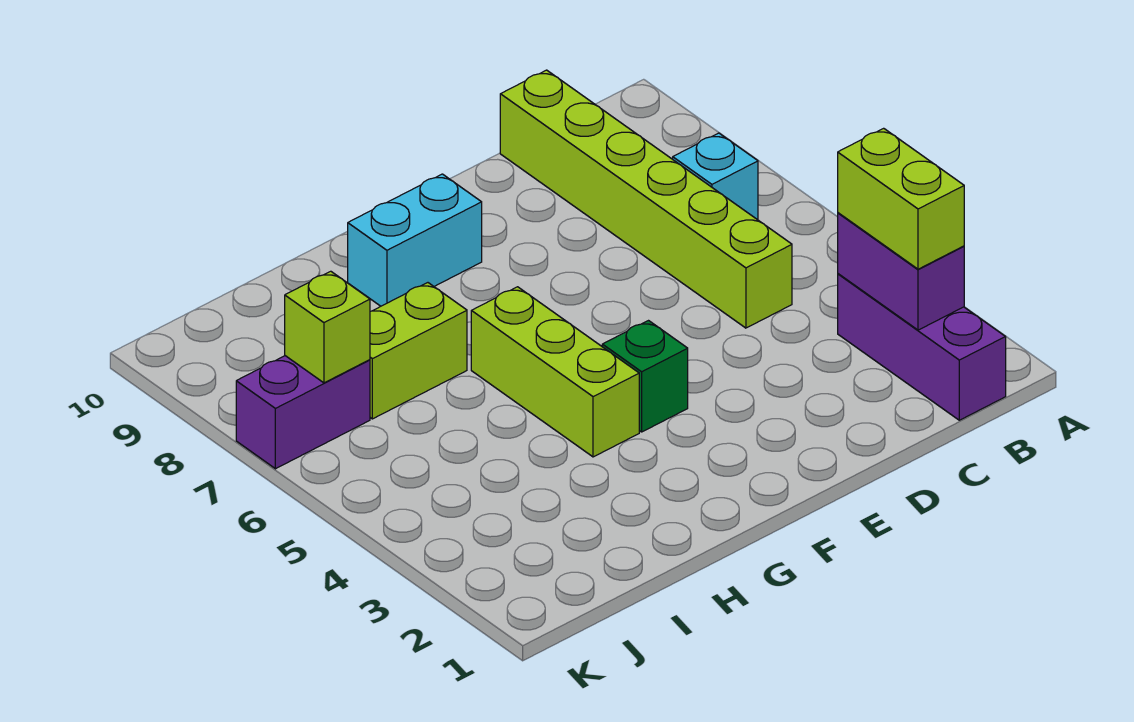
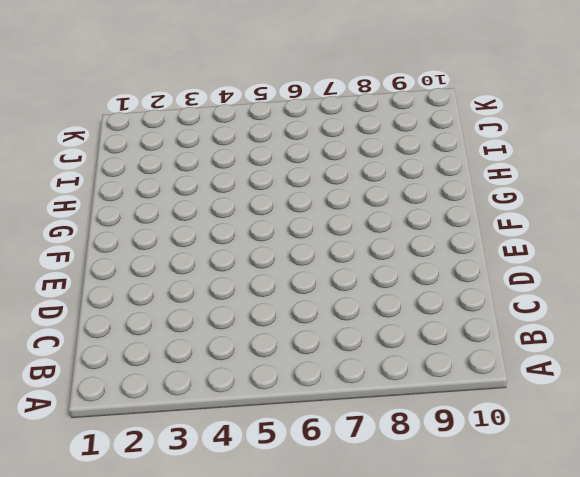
none -> purple 1x3 brick [838,274,1006,420]
none -> cyan 1x1 brick [673,133,758,220]

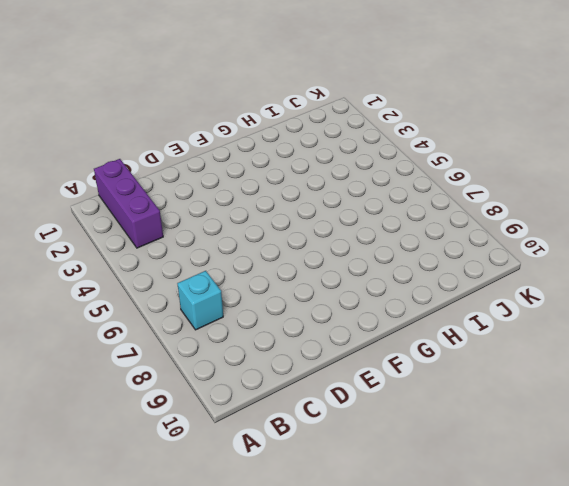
none -> lime 1x6 brick [500,70,792,328]
none -> green 1x1 brick [602,321,688,432]

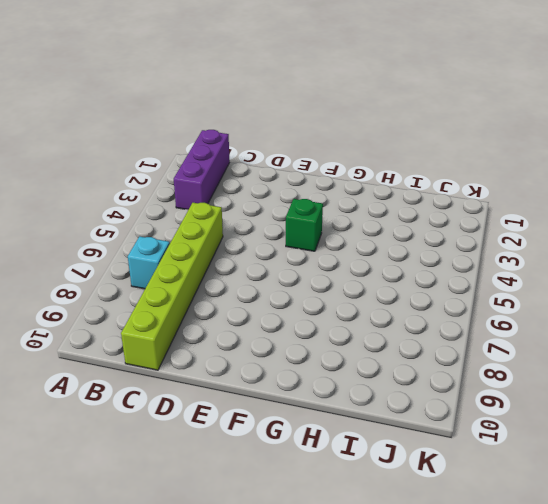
none -> cyan 1x2 brick [348,174,482,306]
none -> lime 1x3 brick [471,287,639,457]

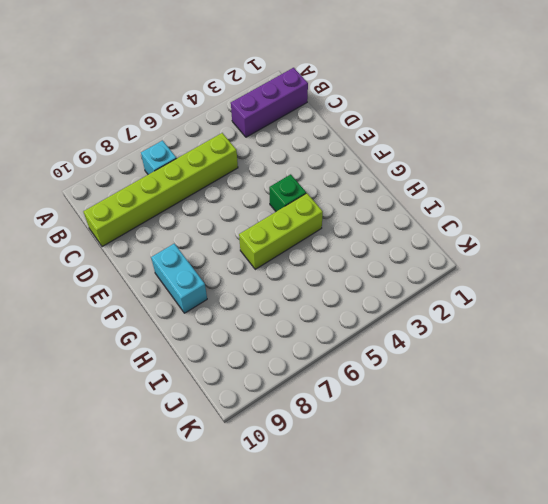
none -> lime 1x2 brick [370,283,467,419]
none -> purple 1x2 brick [236,356,370,469]

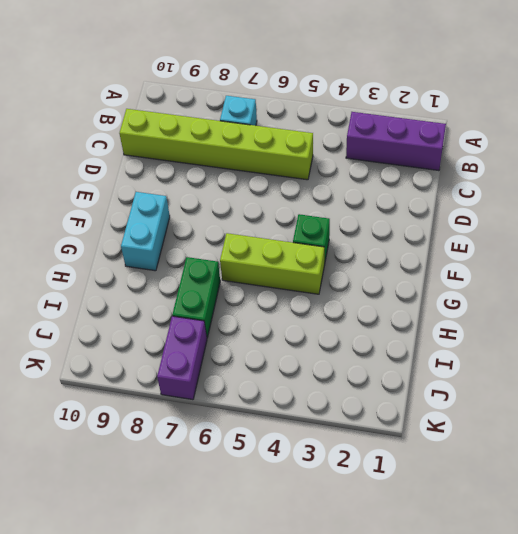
green 1x2 brick [172,257,220,338] -> lime 1x2 brick [370,283,467,419]
none -> purple 1x2 brick [838,213,964,330]
none -> lime 1x1 brick [285,271,370,383]

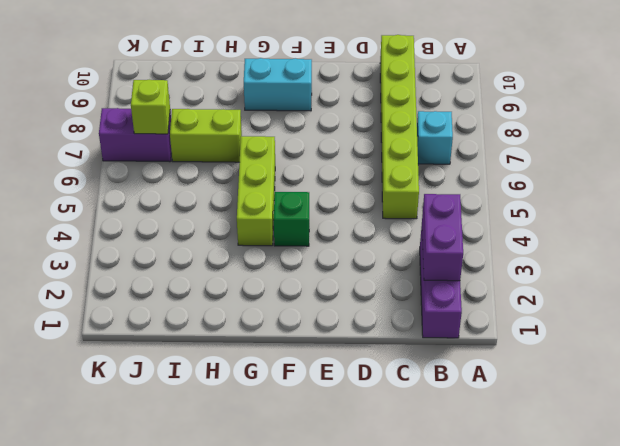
none -> lime 1x2 brick [838,128,964,269]

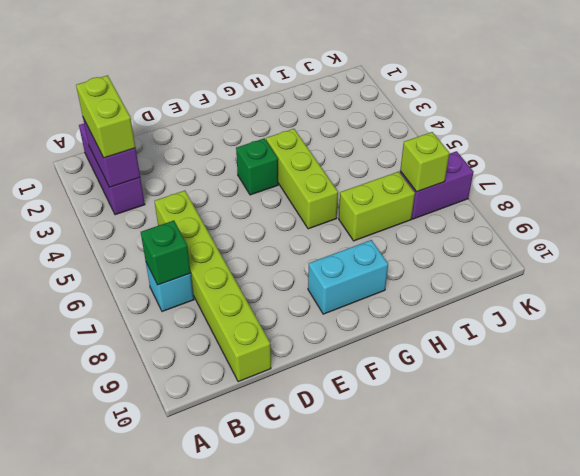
green 1x1 brick [141,220,191,285] -> none

